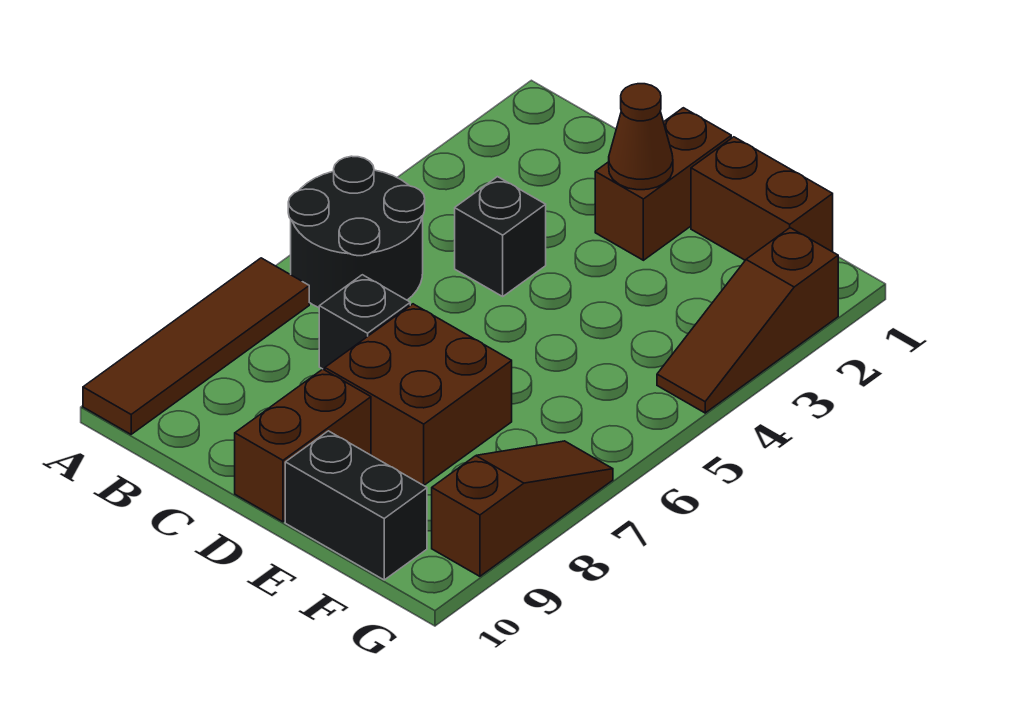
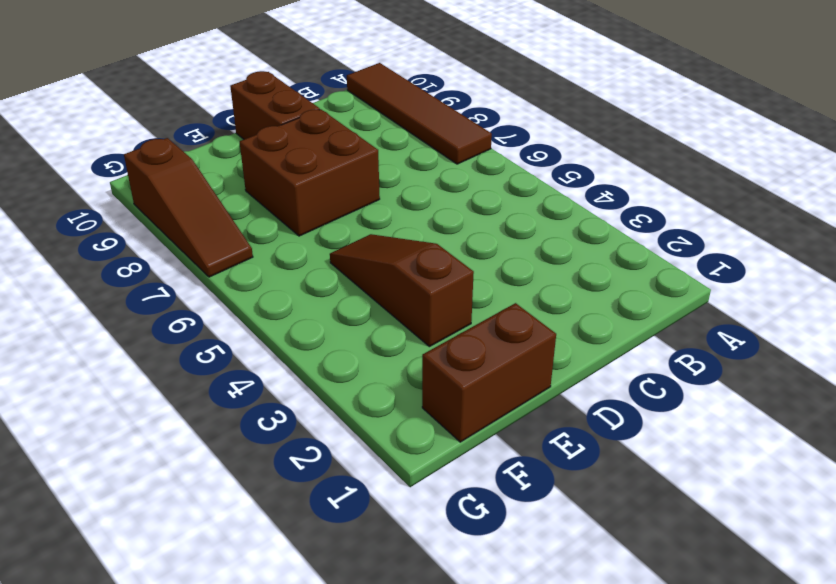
brown 1x3 slope [330,234,474,347] -> brown 1x3 slope moved to [657,228,838,413]
none -> black 2x2 round brick [288,156,425,308]
none -> black 1x1 brick [455,177,546,296]
none -> black 1x1 brick [319,275,410,370]

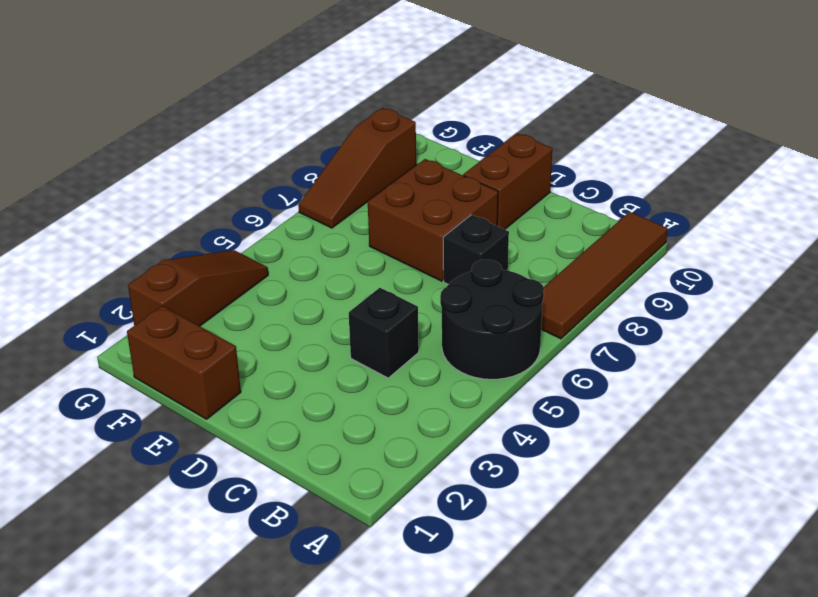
none -> brown 1x2 brick [595,108,731,260]
none -> black 1x2 brick [285,431,427,580]
none -> brown 1x1 cone [609,84,673,190]

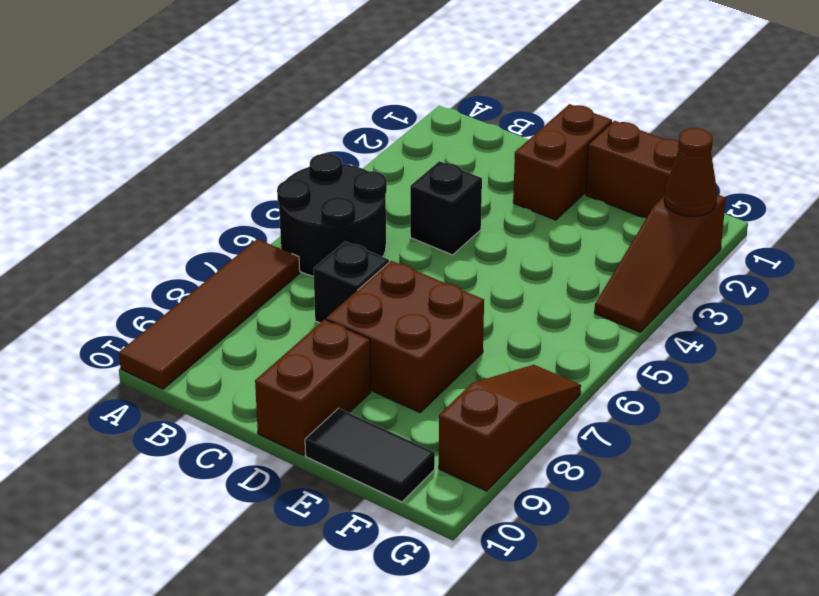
black 1x2 tile [305,408,435,502] -> black 1x2 brick [285,431,427,580]
brown 1x1 cone [664,128,717,217] -> brown 1x1 cone moved to [609,84,673,190]

